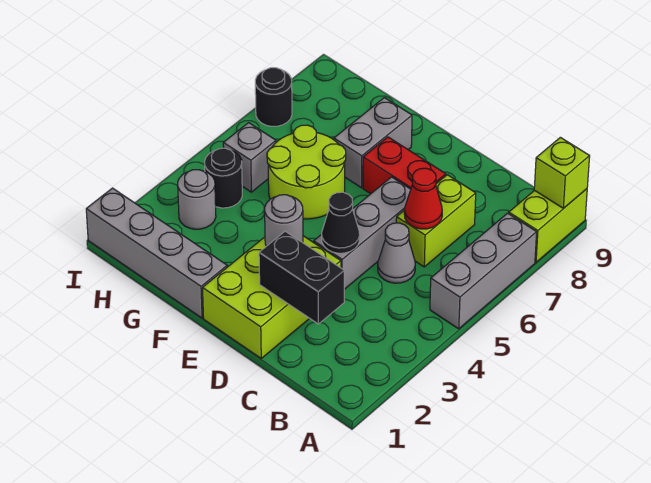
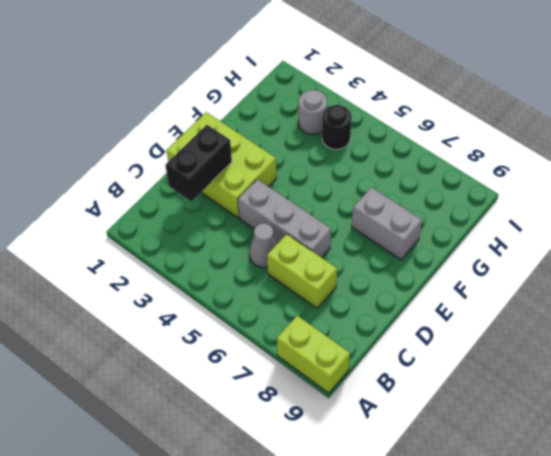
none -> grey 1x3 brick [430,213,537,329]
none -> red 1x2 brick [363,137,446,194]
none -> grey 1x4 brick [86,188,227,318]

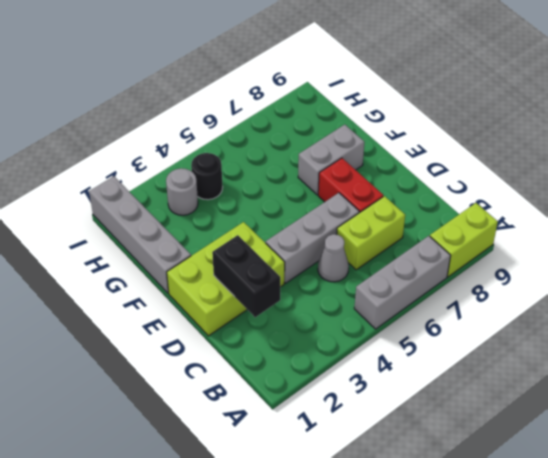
none -> lime 2x2 round brick [267,125,346,219]
none -> grey 1x1 brick [223,123,276,192]
none -> black 1x1 round brick [255,68,292,126]

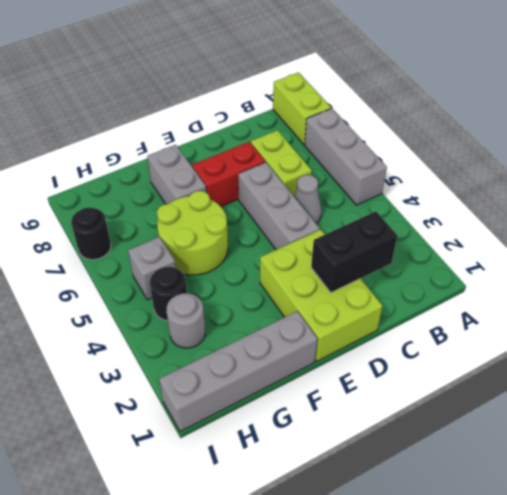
none -> lime 1x1 brick [534,137,590,208]
none -> red 1x1 cone [404,168,442,229]
none -> black 1x1 cone [322,192,360,253]

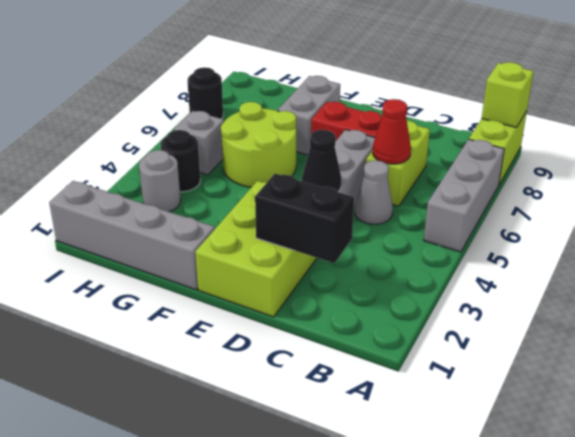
none -> grey 1x1 round brick [265,195,303,246]

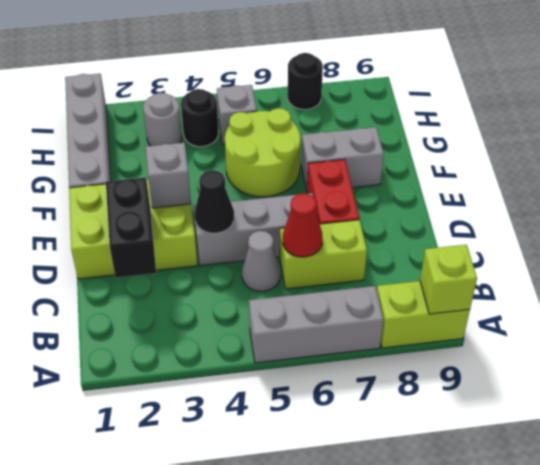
grey 1x1 brick [146,143,191,208] -> grey 1x1 round brick [265,195,303,246]

